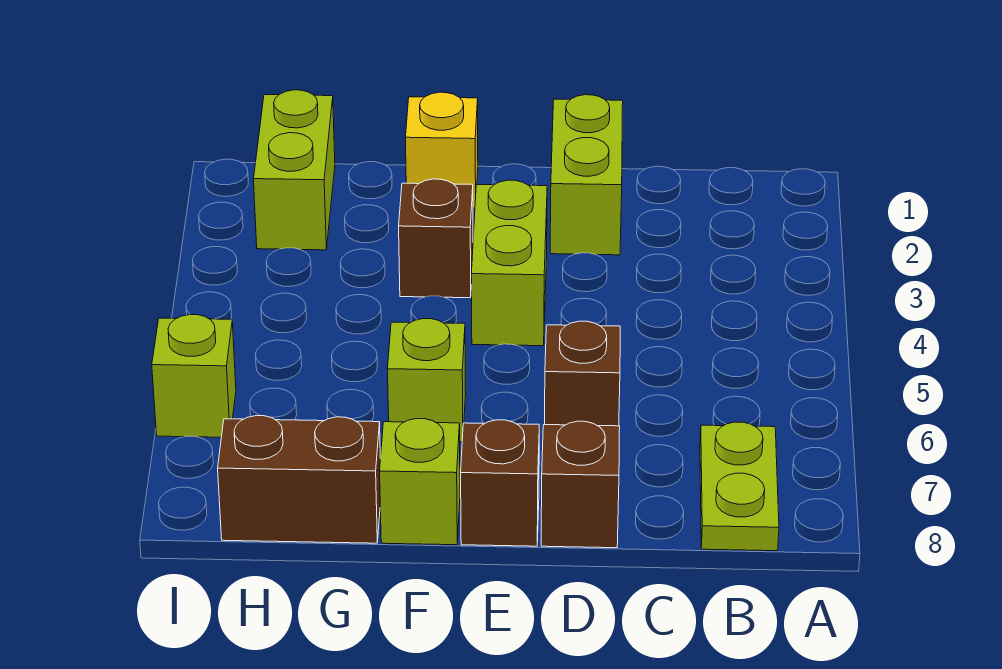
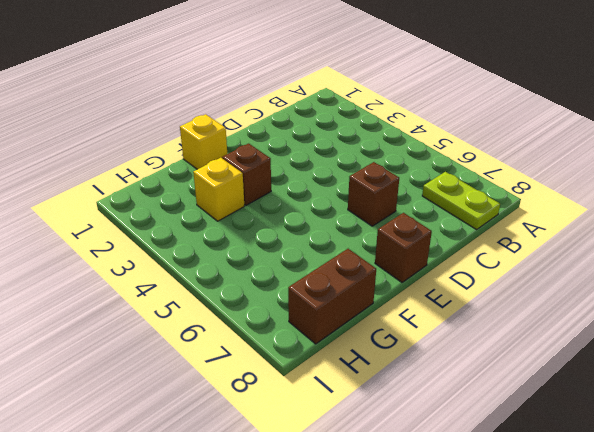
yellow 1x1 brick [193,158,244,221] -> none
none -> lime 1x2 brick [550,95,623,255]
none -> brown 1x1 brick [541,421,620,548]
none -> lime 1x2 brick [471,180,547,346]

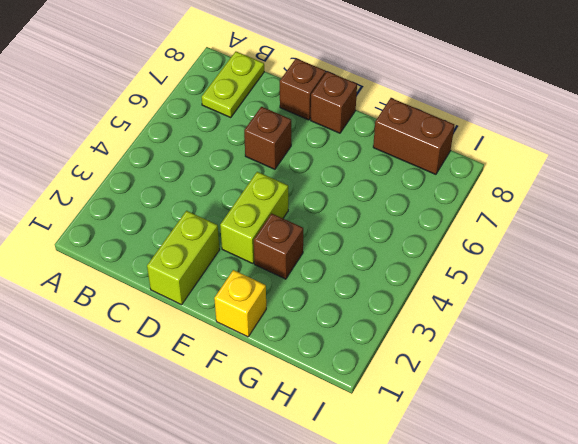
none -> lime 1x1 brick [388,319,466,442]
none -> lime 1x1 brick [380,419,460,545]
none -> lime 1x2 brick [254,90,335,250]

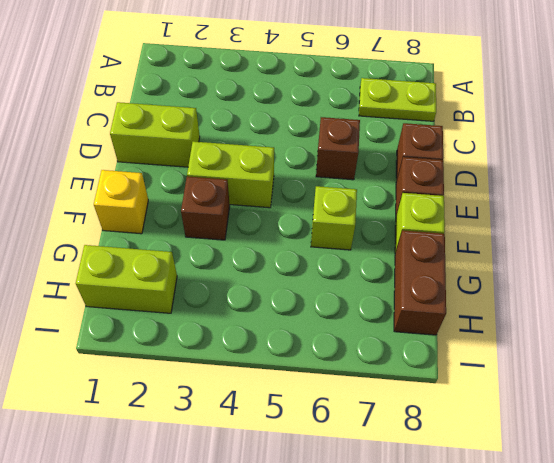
none -> lime 1x1 brick [152,315,236,437]

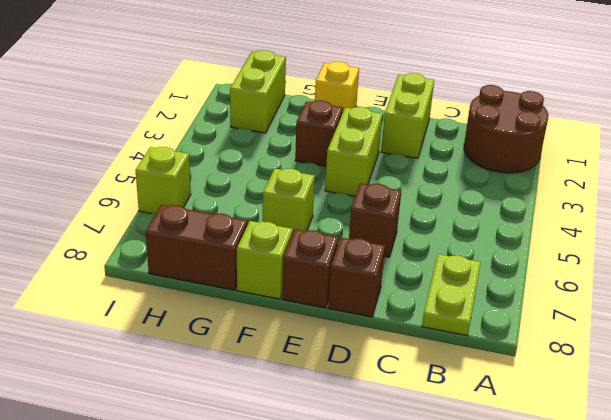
brown 2x2 round brick [464,85,548,173] -> none

